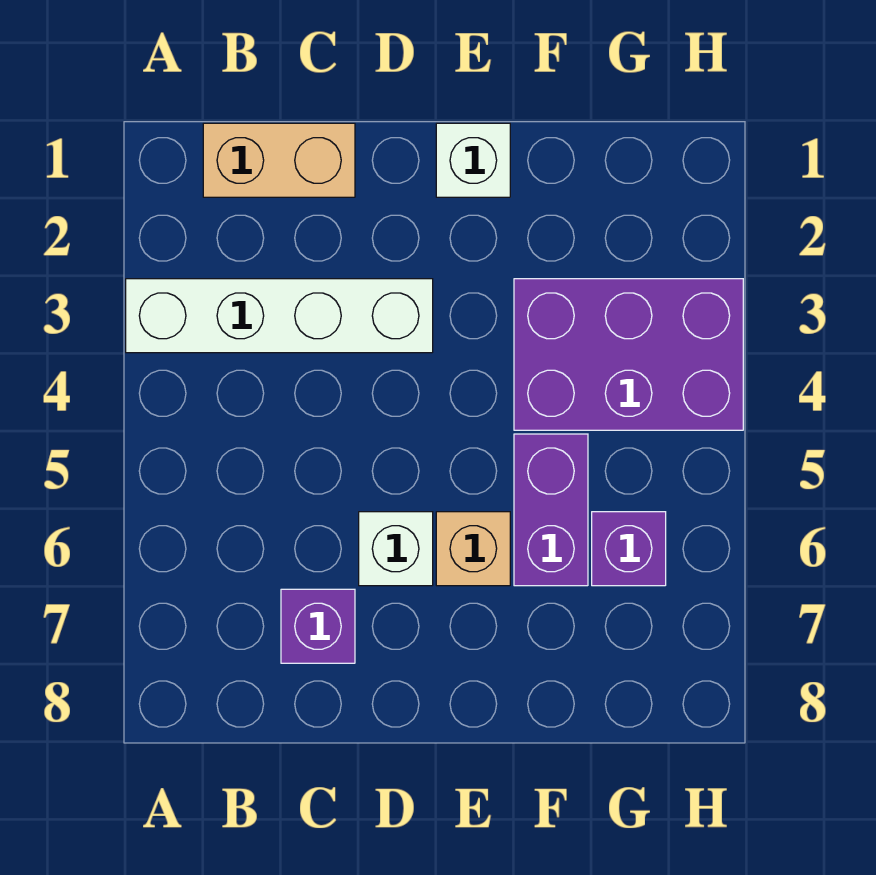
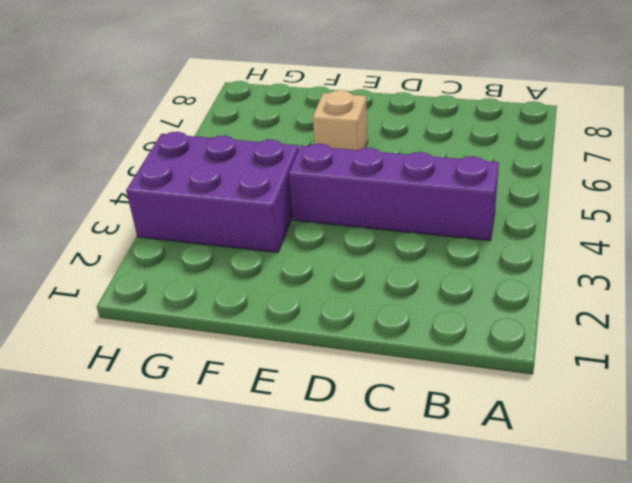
purple 1x4 brick [289,144,499,241] -> none
none -> white 1x4 brick [126,279,433,353]
none -> tan 1x2 brick [203,123,355,197]

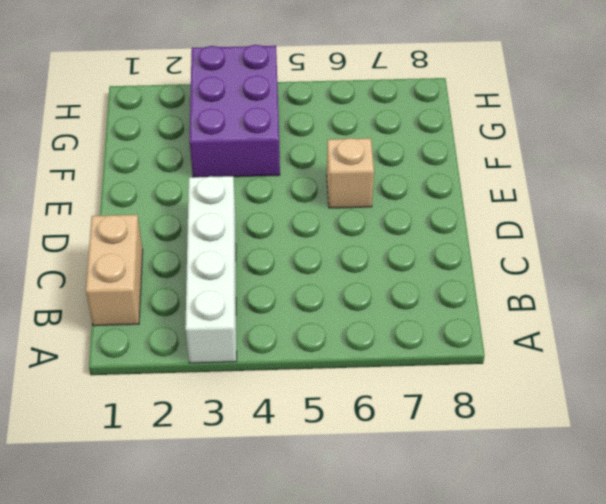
none -> purple 1x1 brick [281,589,355,663]
none -> white 1x1 brick [359,512,433,586]

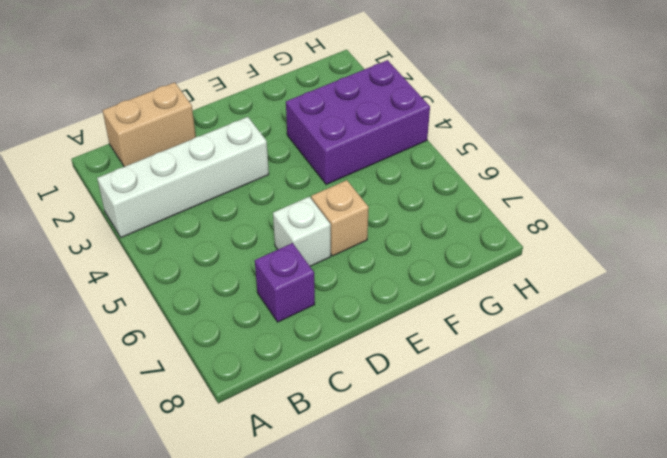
none -> white 1x1 brick [436,123,510,197]
none -> purple 1x2 brick [514,434,588,586]

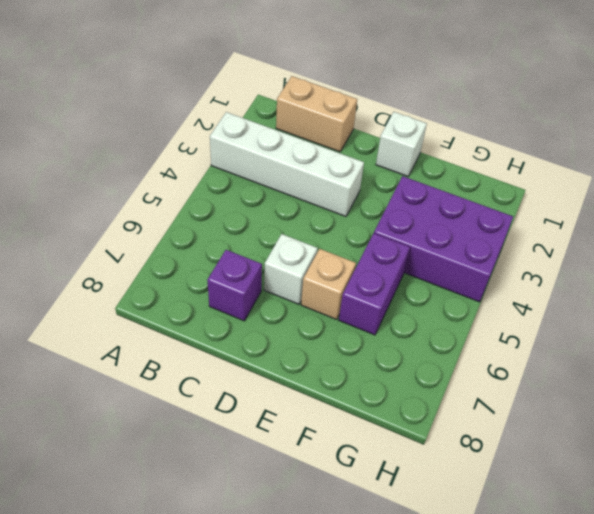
none -> purple 1x1 brick [592,512,666,586]

